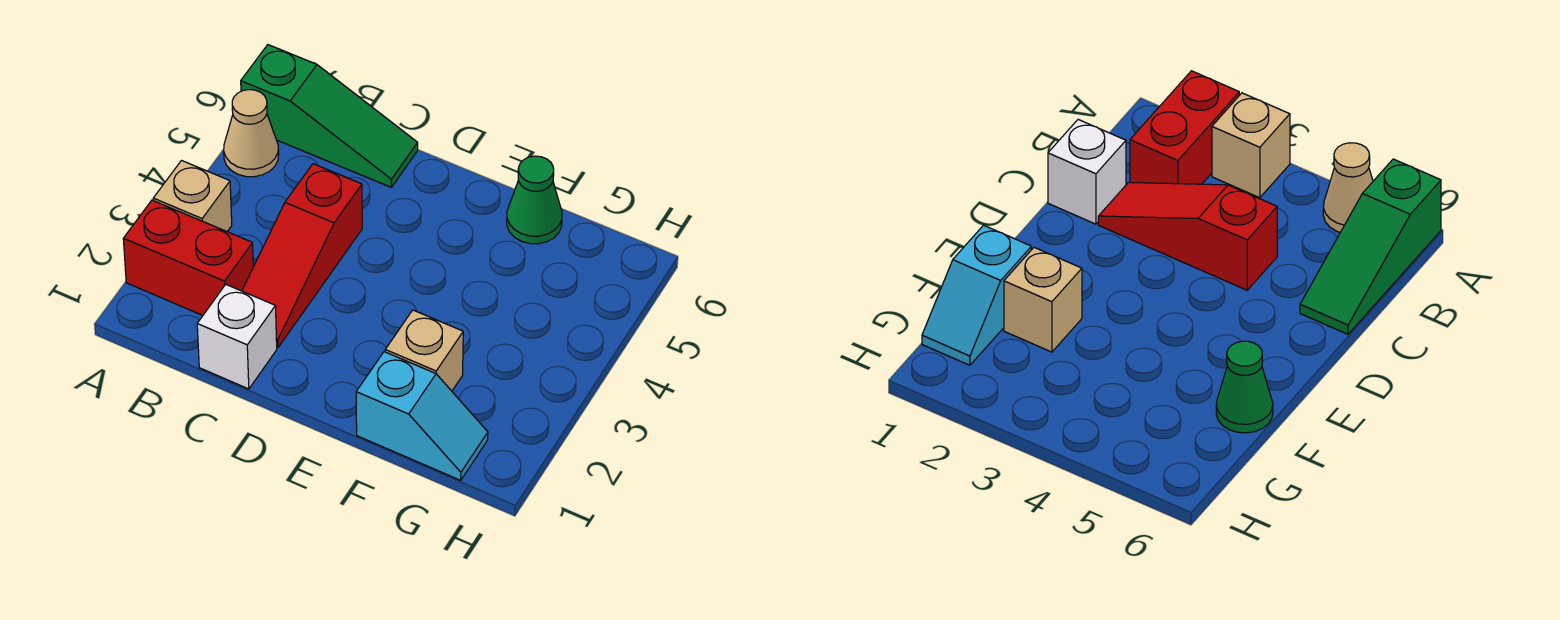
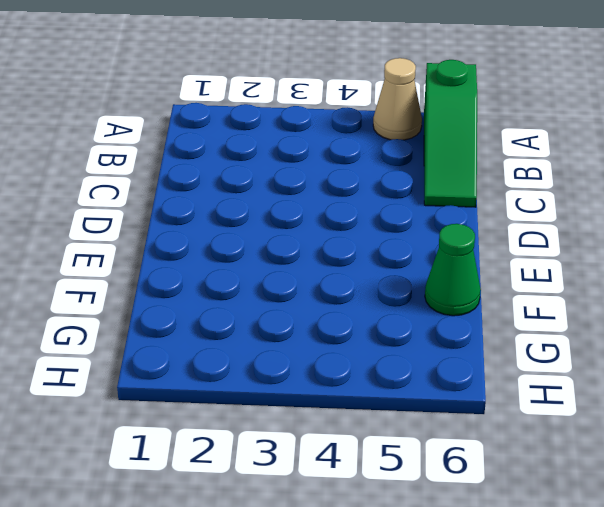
none -> red 1x2 brick [123,200,253,315]
none -> tan 1x1 brick [153,161,232,231]

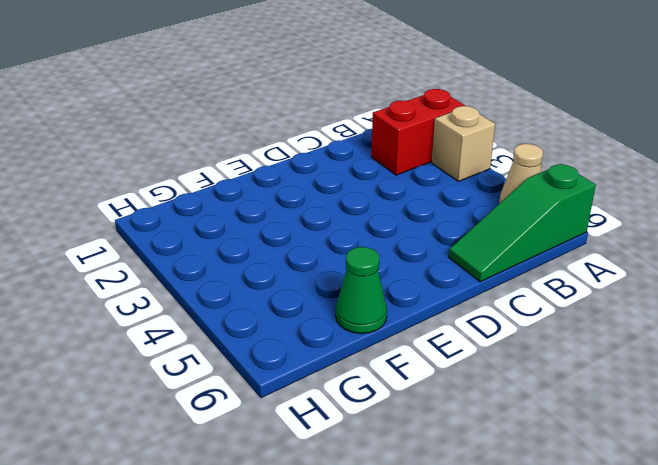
none -> white 1x1 brick [197,285,277,389]
none -> red 1x3 slope [242,164,362,348]

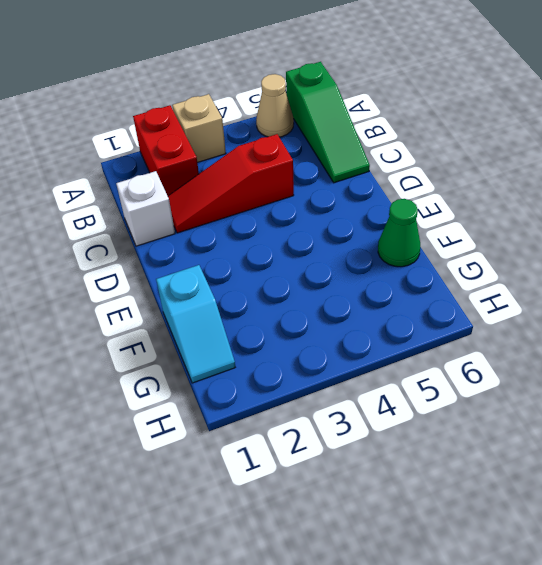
none -> tan 1x1 brick [385,310,463,391]

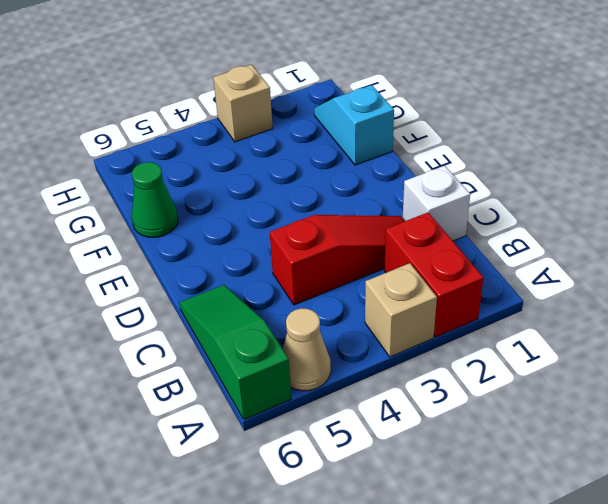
tan 1x1 brick [213,65,273,142] -> tan 1x1 brick moved to [385,310,463,391]

